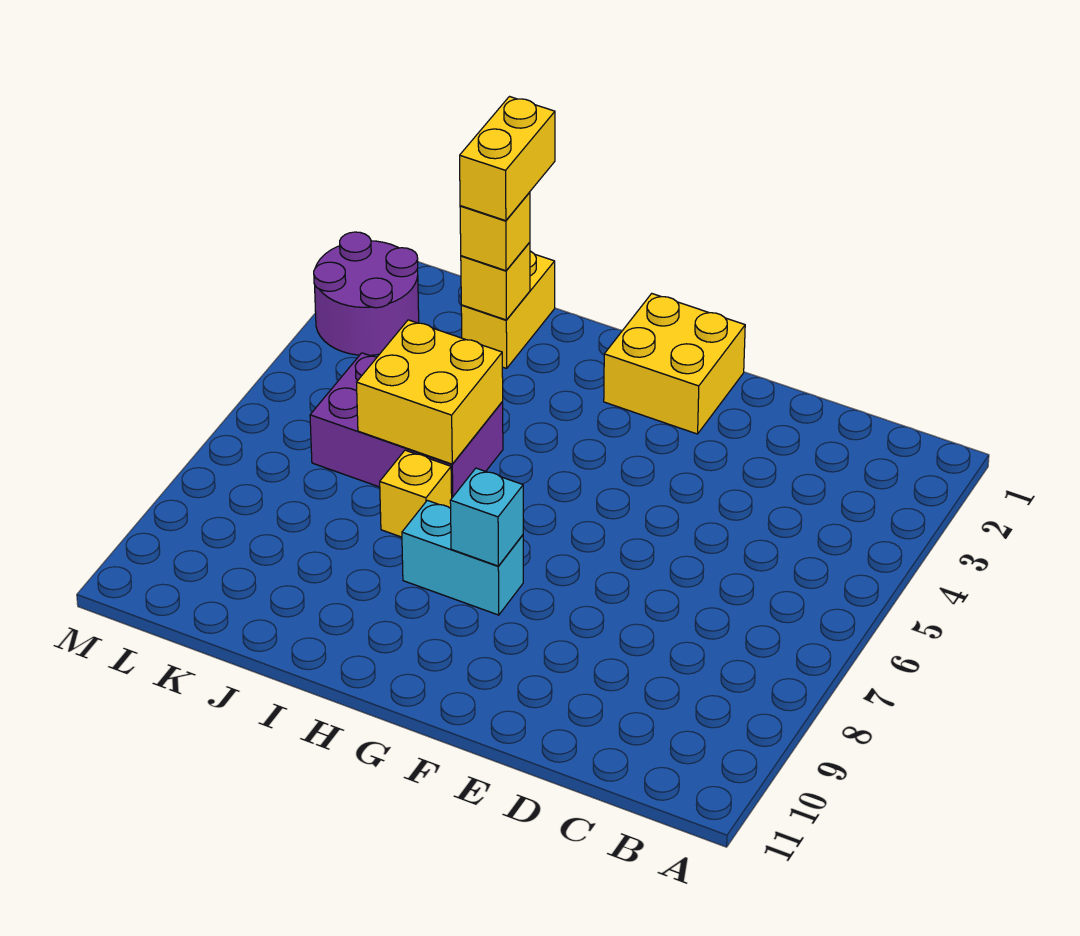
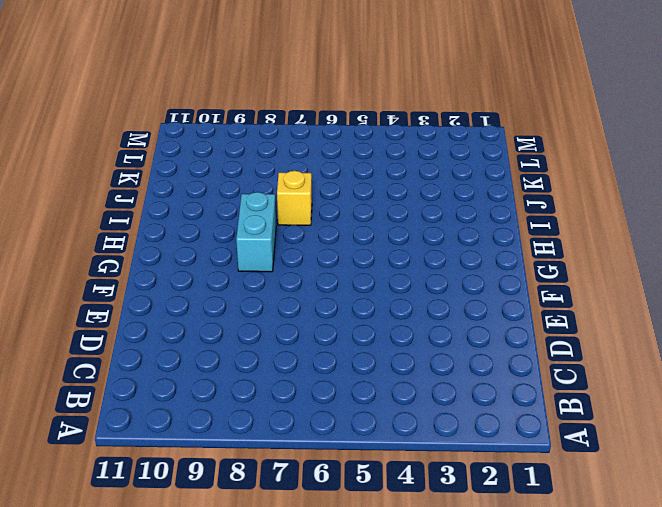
none -> yellow 2x2 brick [604,294,745,434]
none -> purple 2x3 brick [310,353,503,498]

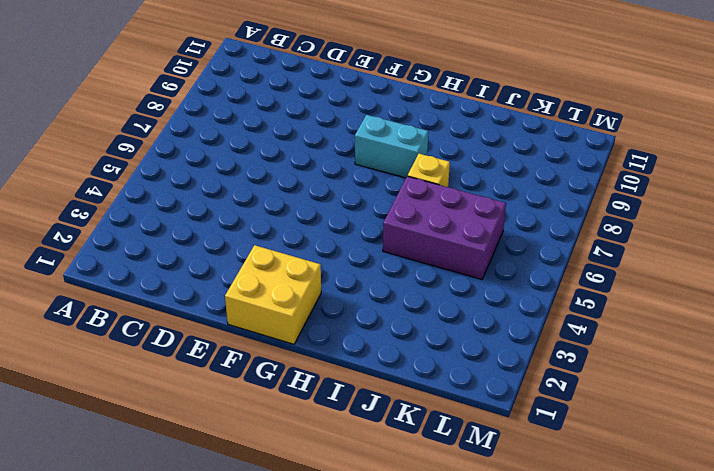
none -> yellow 1x2 brick [461,251,555,368]
none -> purple 2x2 round brick [314,232,419,355]

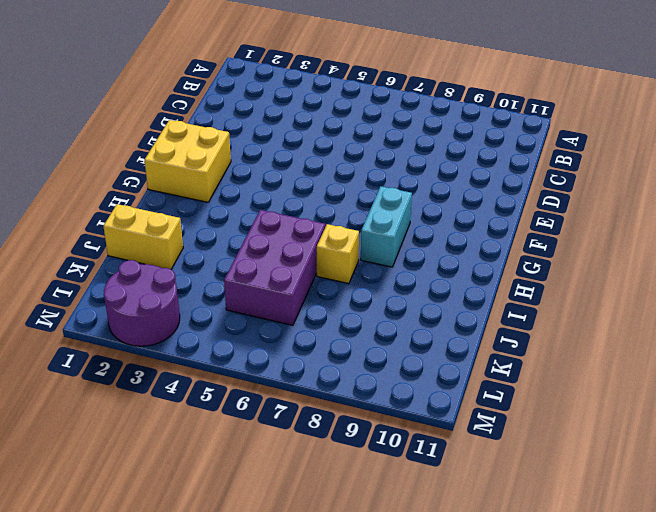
none -> cyan 1x1 brick [450,468,523,566]
none -> yellow 2x2 brick [357,320,503,464]

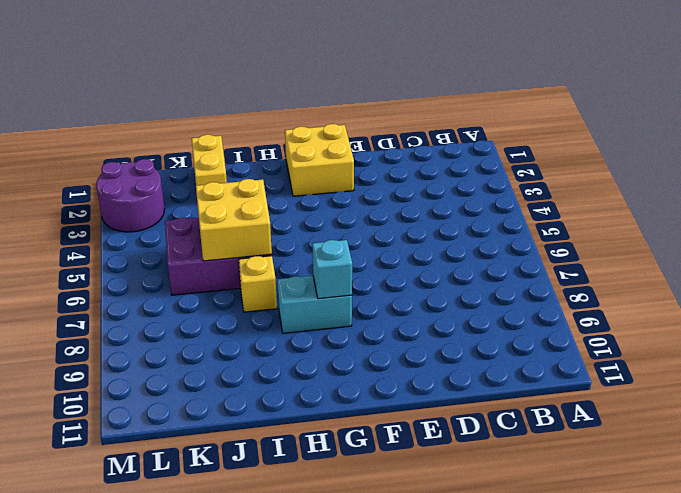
none -> yellow 1x1 brick [461,242,530,320]
none -> yellow 1x1 brick [460,192,530,271]

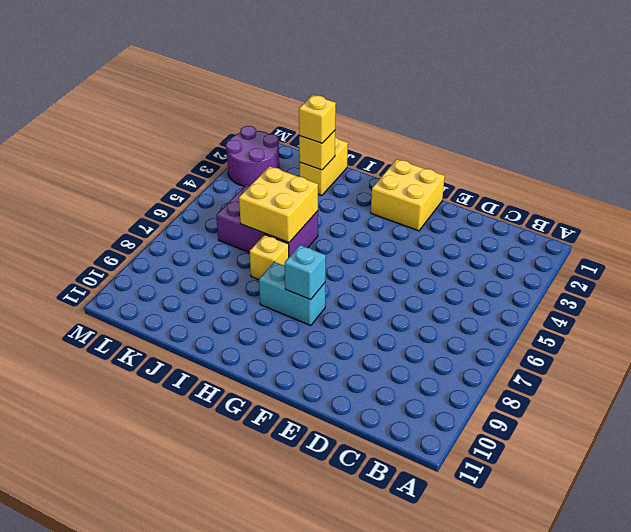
none -> yellow 1x2 brick [460,97,555,221]

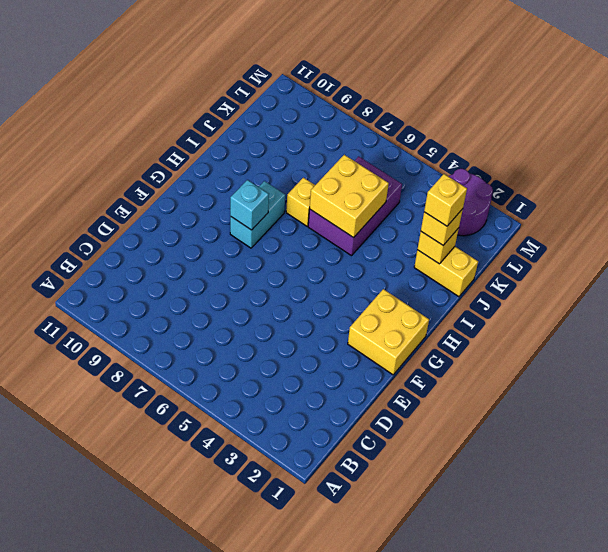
yellow 1x1 brick [424,174,467,226] -> yellow 1x2 brick [460,97,555,221]

